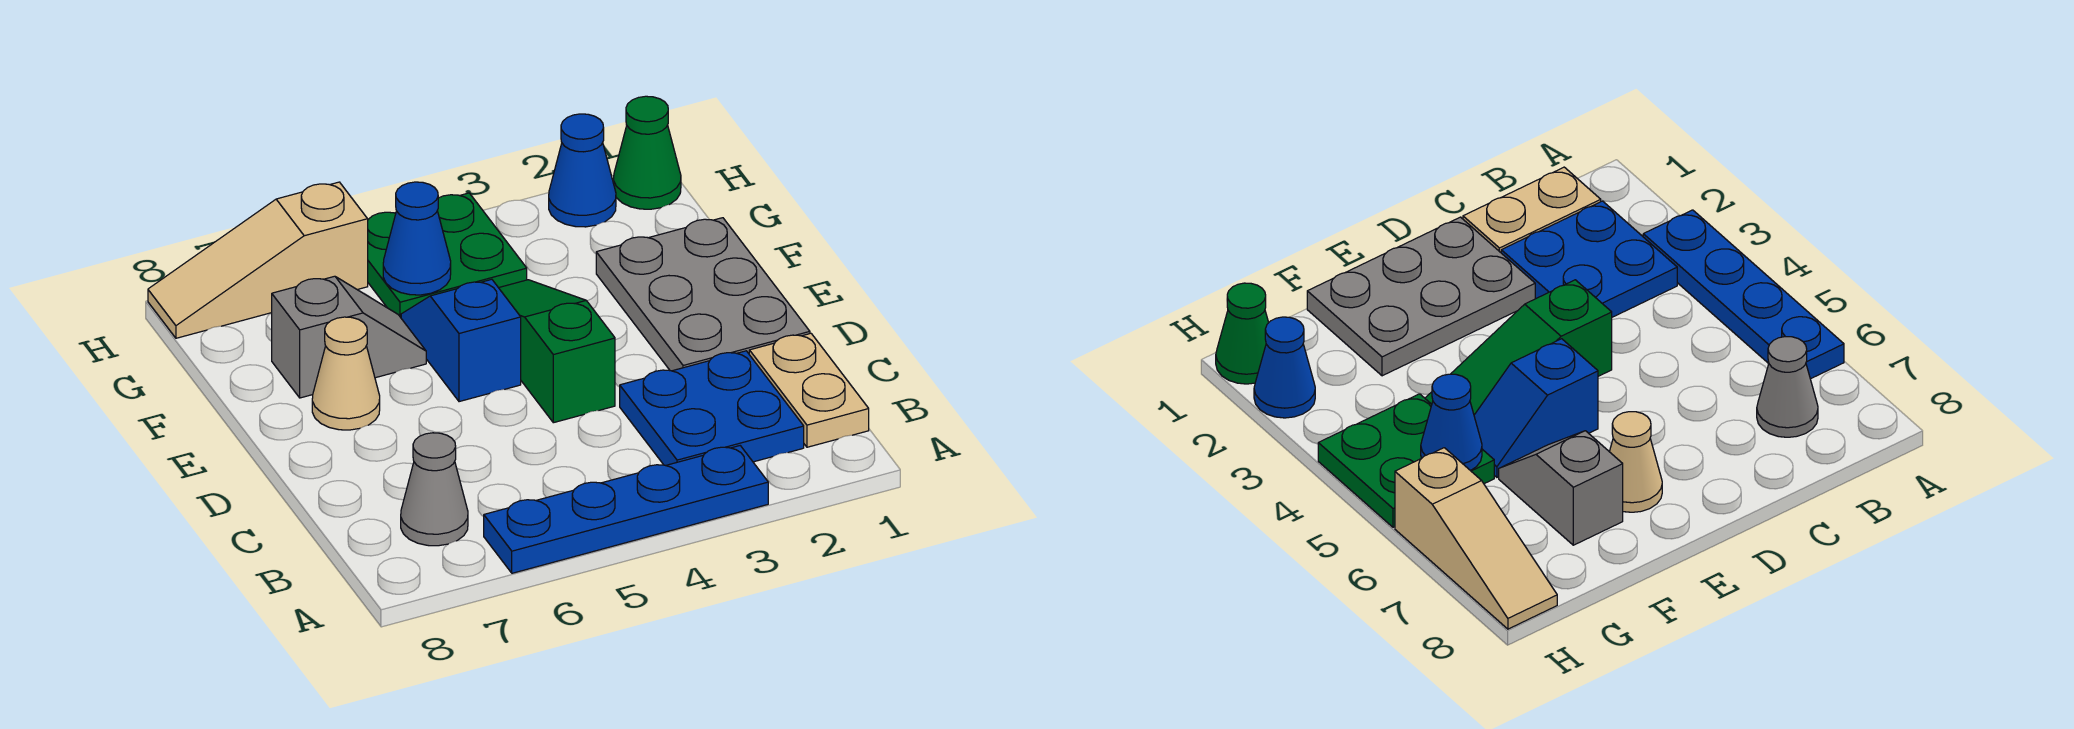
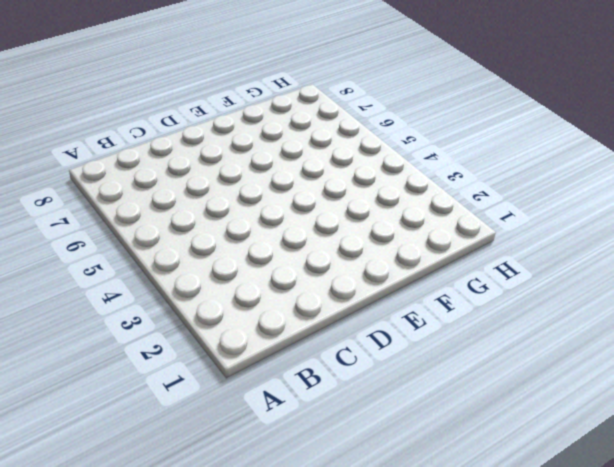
none -> blue 1x4 plate [484,446,768,573]
none -> tan 1x2 plate [749,333,869,447]
none -> blue 2x2 plate [620,351,804,466]

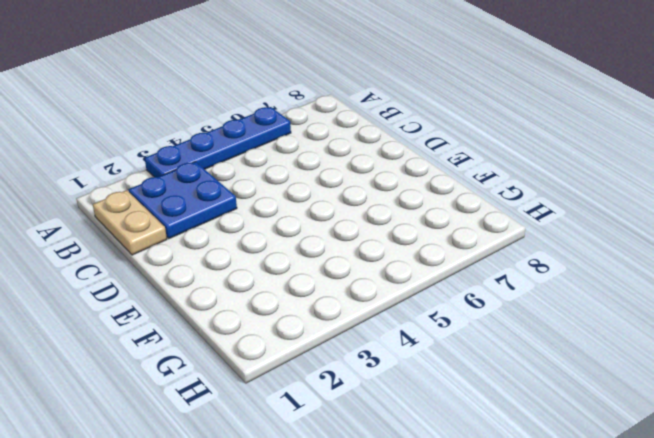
none -> grey 1x1 cone [401,433,468,546]
none -> grey 2x3 plate [596,218,810,371]
none -> green 1x3 slope [499,280,615,423]

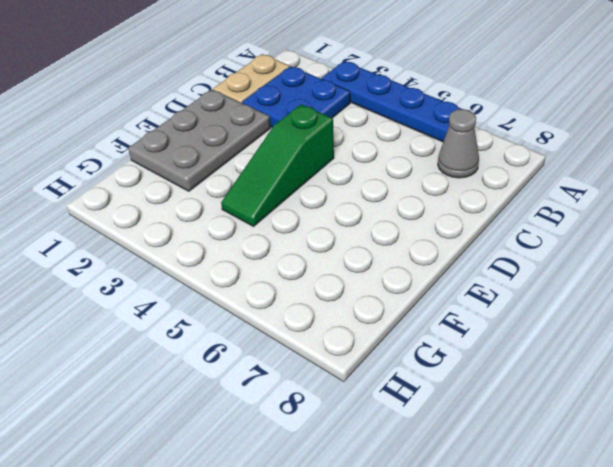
none -> blue 1x2 slope [401,279,521,402]
none -> tan 1x1 cone [312,317,380,430]
none -> grey 1x2 slope [272,276,426,398]

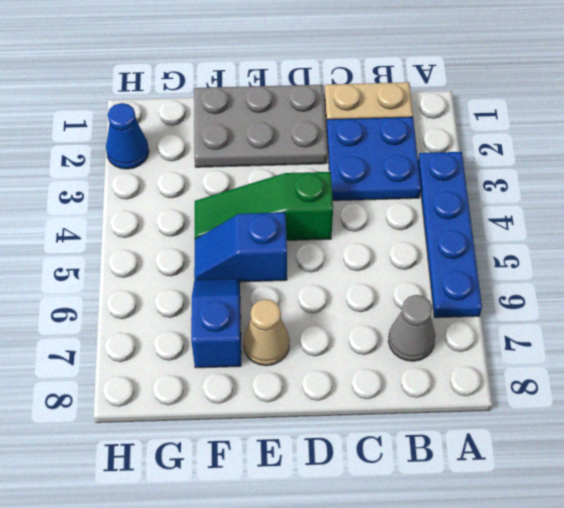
blue 1x2 slope [191,279,241,368] -> grey 1x2 slope [272,276,426,398]
none -> green 2x2 plate [368,193,527,317]
none -> green 1x1 cone [613,96,681,209]
none -> tan 1x3 slope [148,182,368,338]

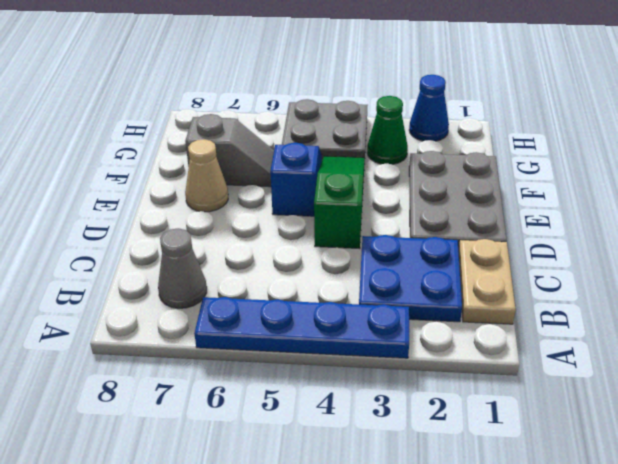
green 1x1 cone [367,96,408,164] -> green 1x1 cone moved to [613,96,681,209]
grey 2x2 plate [282,99,367,160] -> green 2x2 plate [368,193,527,317]
none -> tan 1x3 slope [148,182,368,338]
none -> blue 1x1 cone [383,182,451,295]

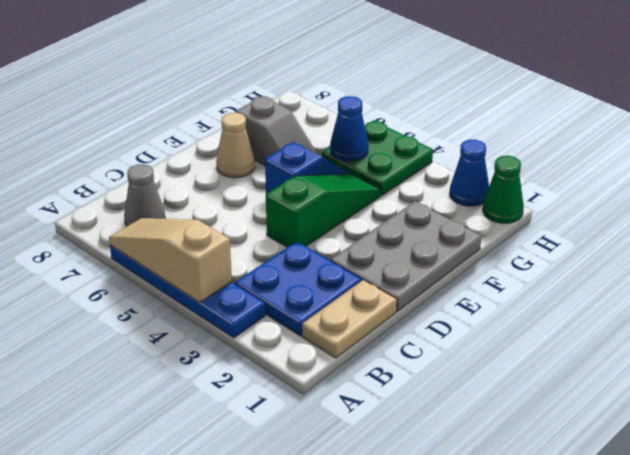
tan 1x3 slope [109,218,232,303] -> tan 1x3 slope moved to [148,182,368,338]

